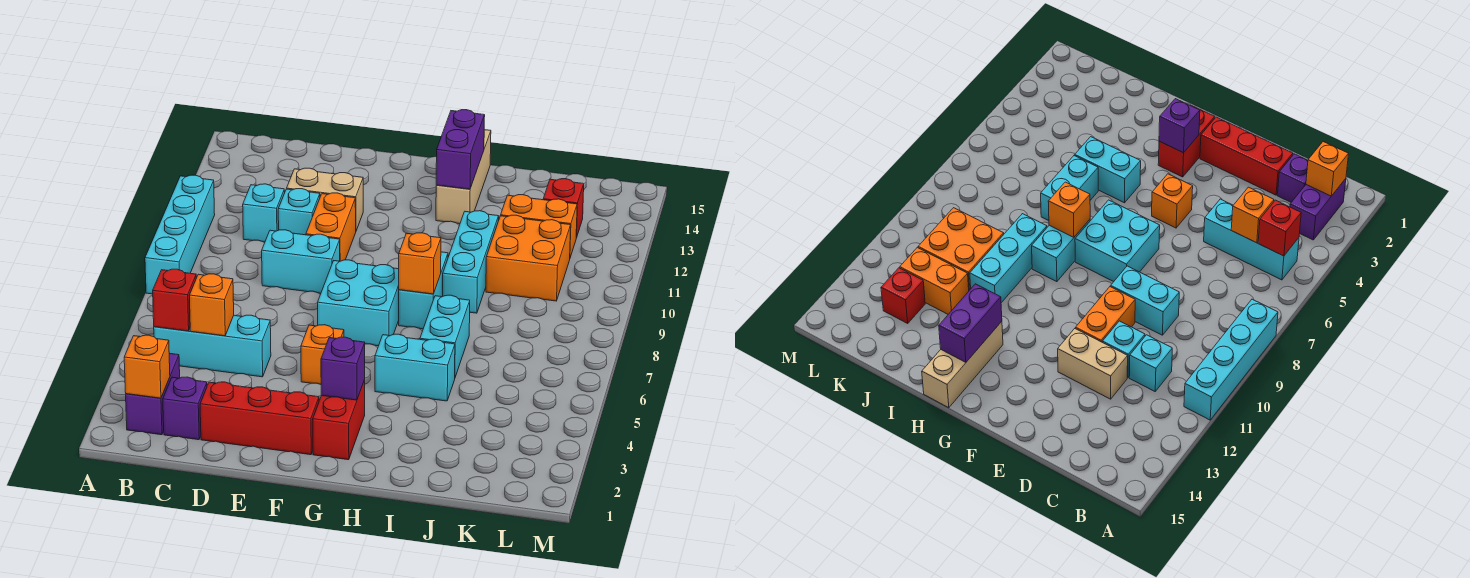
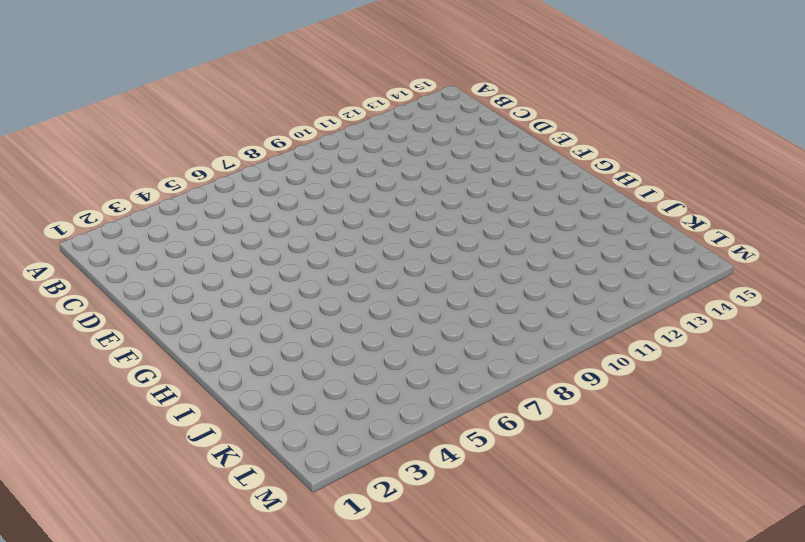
none -> cyan 1x4 brick [145,175,215,294]
none -> purple 1x2 brick [126,353,180,435]
none -> cyan 1x3 brick [154,315,271,377]

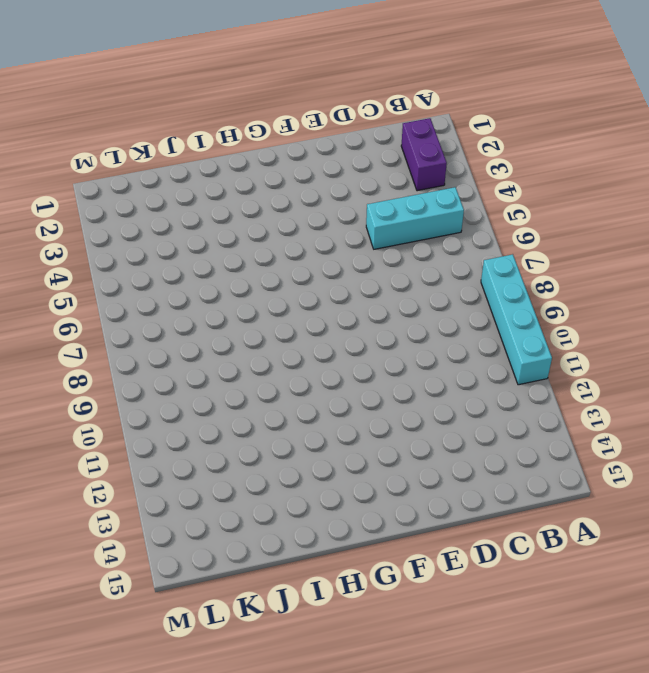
none -> purple 1x1 brick [163,377,207,440]
none -> cyan 1x1 brick [243,184,285,242]
none -> red 1x3 brick [200,382,319,455]

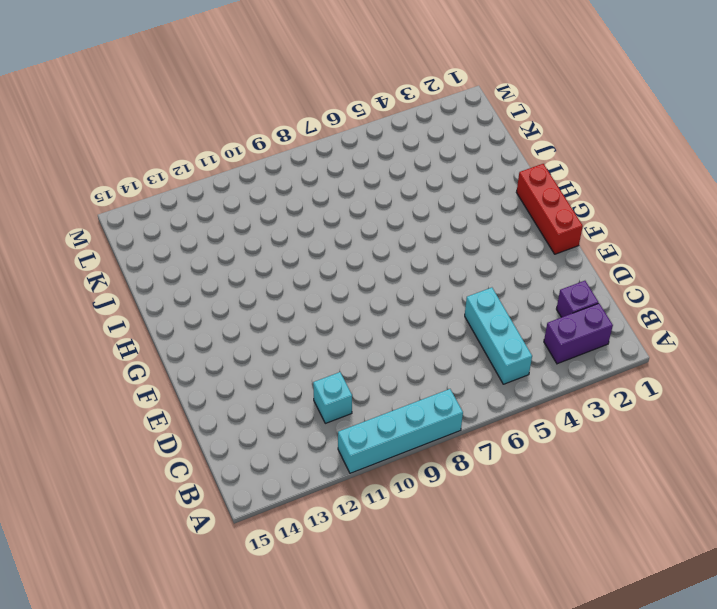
red 1x3 brick [516,164,583,254] -> red 1x3 brick moved to [200,382,319,455]
none -> cyan 1x2 brick [262,230,340,293]
none -> cyan 1x1 brick [278,189,320,235]
none -> tan 1x2 brick [287,168,363,231]

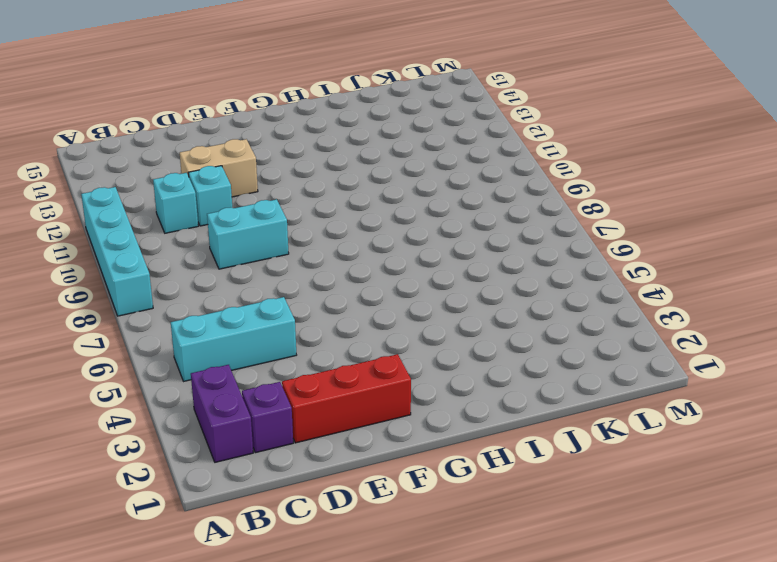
none -> orange 1x2 brick [306,193,356,261]
none -> orange 1x1 brick [301,325,344,384]
none -> cyan 2x2 brick [318,260,399,346]

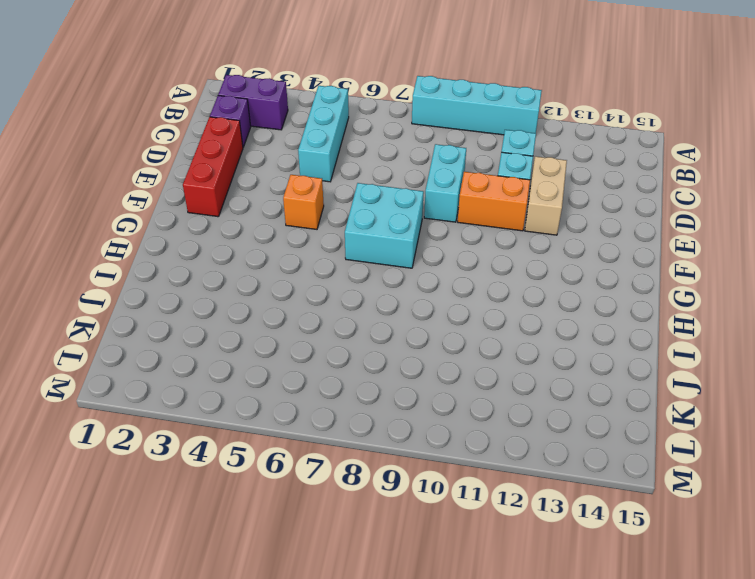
none -> red 1x2 brick [313,380,365,460]
none -> cyan 1x2 brick [375,334,455,401]
none -> cyan 1x2 brick [399,252,448,329]

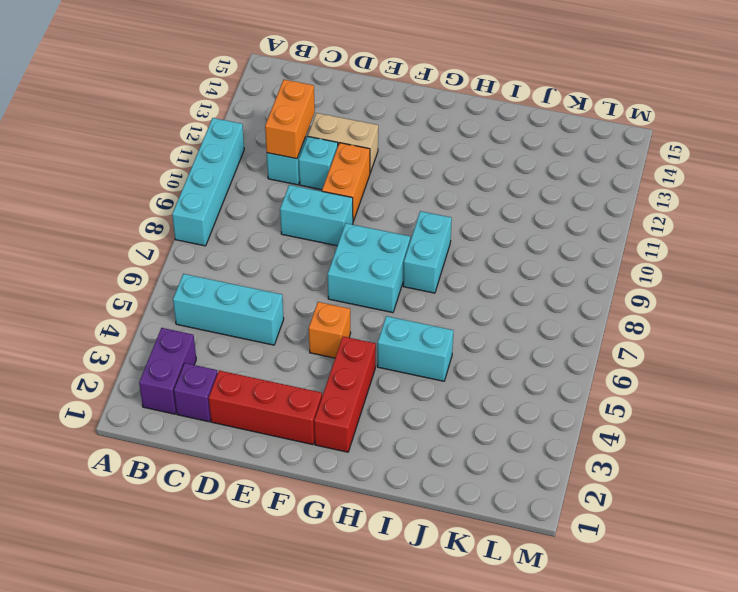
orange 1x2 brick [265,80,315,159] -> orange 1x2 brick turned to [501,195,577,257]
red 1x3 brick [314,337,376,452] -> red 1x2 brick [313,380,365,460]
none -> tan 1x3 brick [436,130,491,224]
none -> cyan 1x2 brick [420,295,470,377]
none -> cyan 1x3 brick [443,211,499,313]

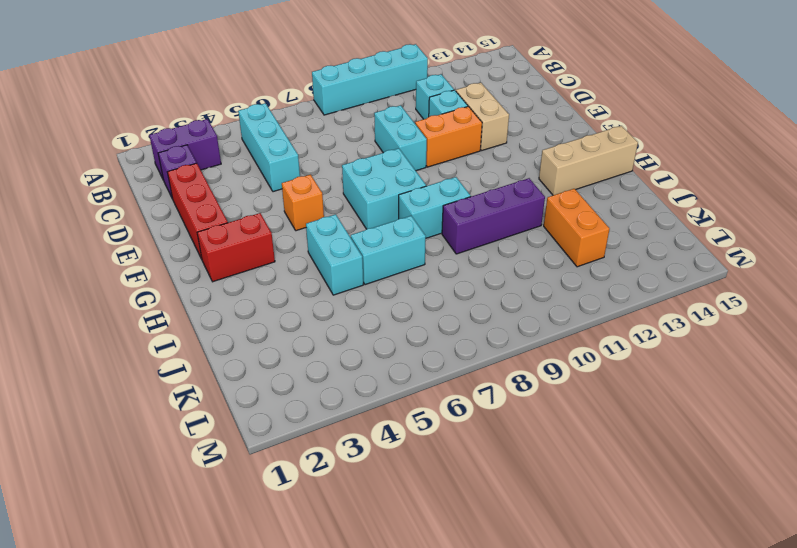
purple 1x3 brick [442,178,545,254] -> cyan 1x3 brick [443,211,499,313]
none -> orange 2x2 brick [486,215,571,301]
none -> red 1x1 brick [543,179,584,238]
none -> orange 1x1 brick [124,335,170,398]

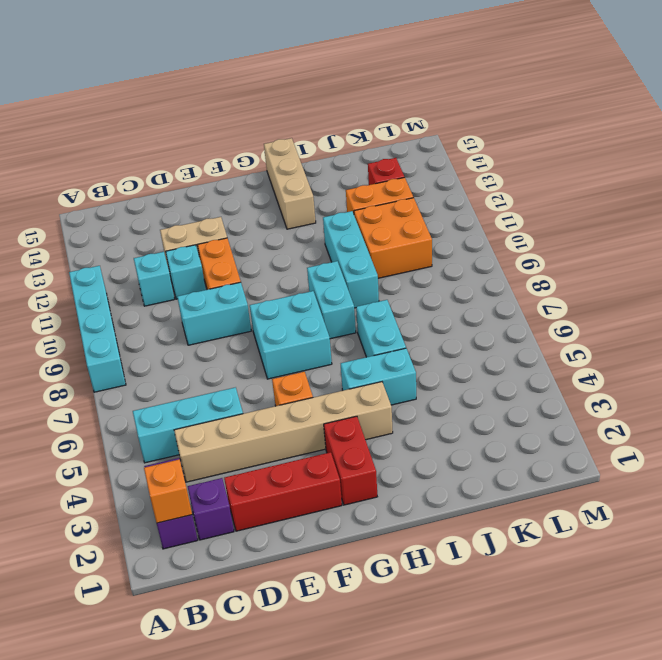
tan 1x6 brick [174,382,393,482] -> none
none -> red 1x1 brick [153,269,196,331]
none -> orange 1x1 brick [189,274,234,336]
none -> purple 1x1 brick [321,337,365,400]

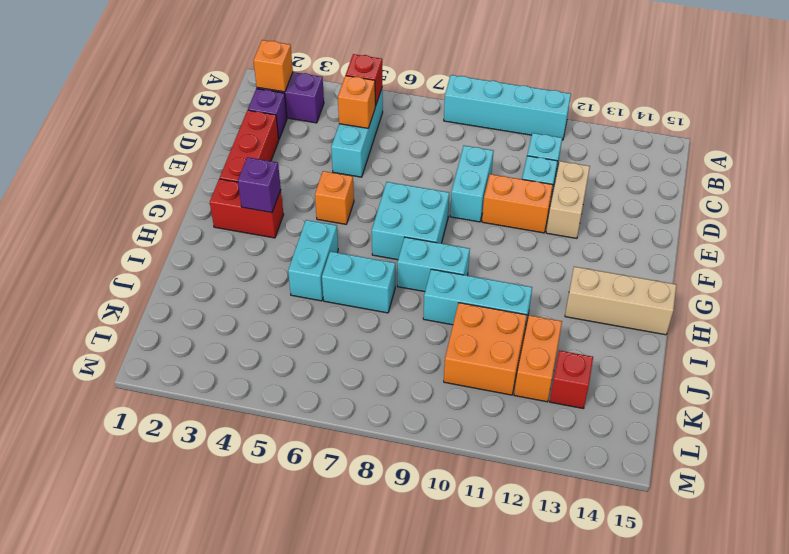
none -> orange 1x1 brick [399,233,441,294]
none -> purple 1x2 brick [436,110,485,189]

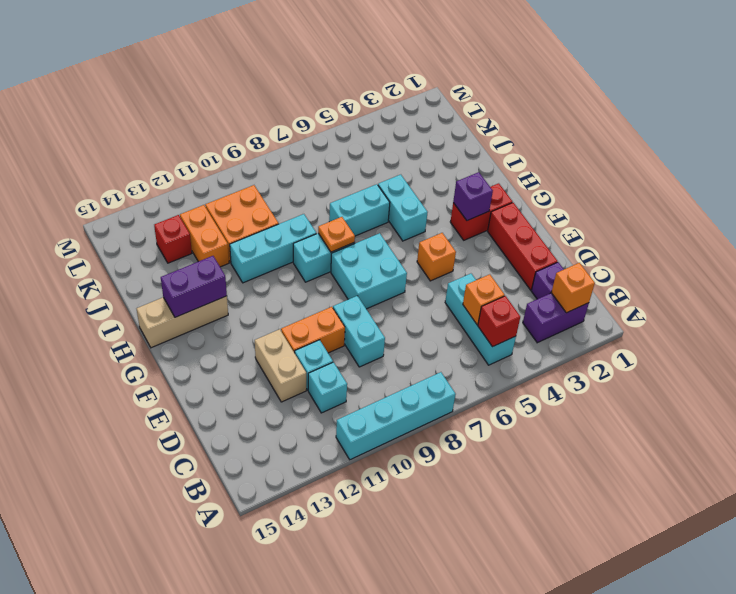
orange 1x1 plate [318,217,355,252] -> orange 1x1 brick [399,233,441,294]

